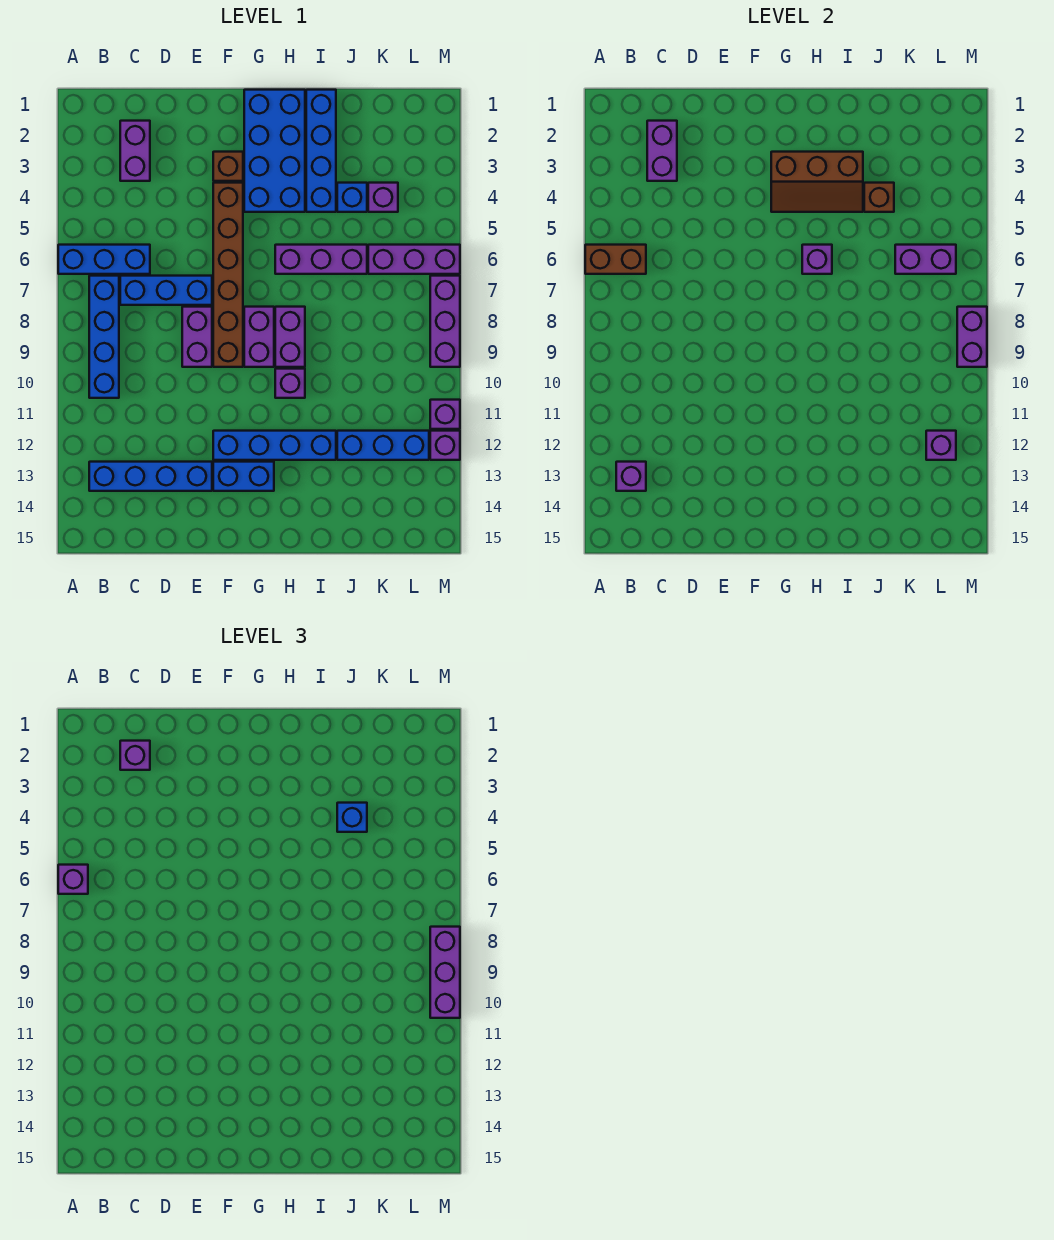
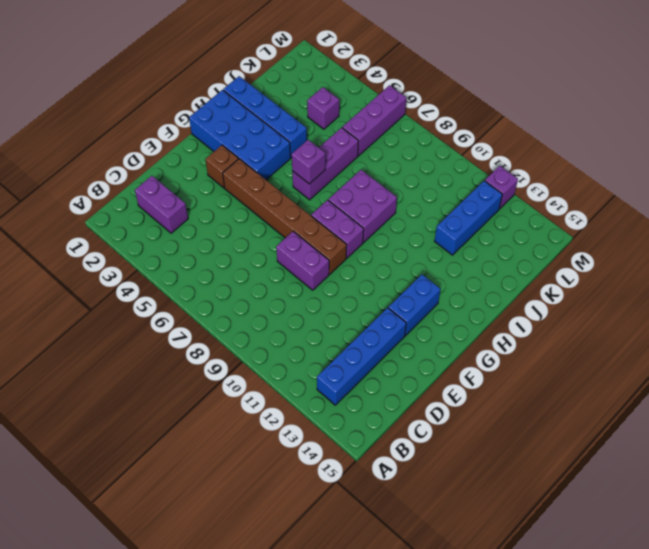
purple 2x2 brick [328,170,397,242] -> purple 1x2 brick [275,307,305,367]
none -> blue 1x3 brick [58,245,150,274]
none -> blue 1x4 brick [89,276,119,398]
none -> blue 1x3 brick [120,276,212,305]
none -> blue 1x4 brick [213,431,336,460]

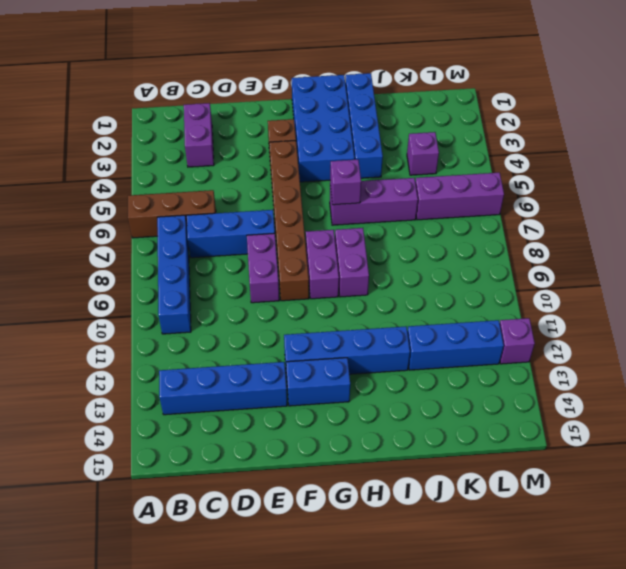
brown 1x3 brick [128,190,216,238] -> blue 1x3 brick [58,245,150,274]
none -> purple 1x1 brick [275,369,305,398]
none -> blue 1x1 brick [337,183,367,212]
none -> purple 1x3 brick [430,276,460,367]
none -> purple 1x1 brick [430,400,460,429]

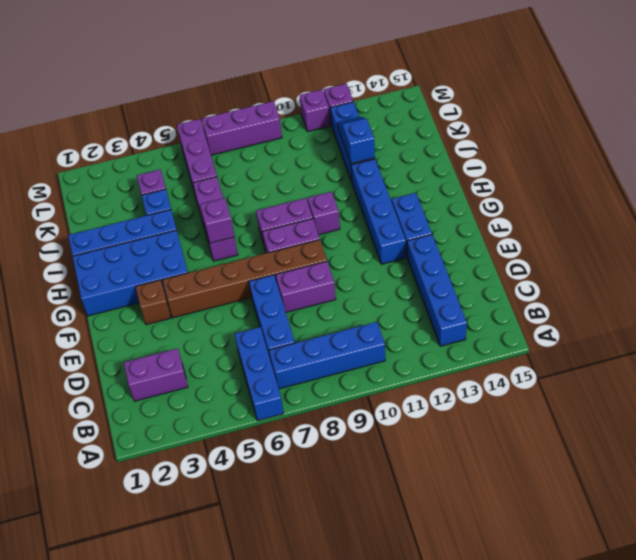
blue 1x2 slope [337,117,375,164] -> none
none -> brown 1x2 brick [585,245,646,274]
none -> purple 1x1 brick [616,462,646,491]
none -> purple 1x2 brick [647,121,677,181]
none -> brown 2x3 slope [771,152,863,212]

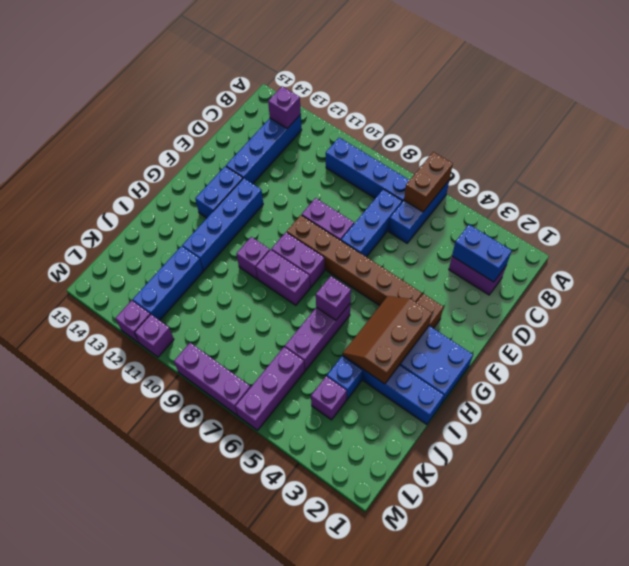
blue 1x2 brick [452,225,512,282] -> purple 1x2 brick [647,121,677,181]
none -> brown 1x1 brick [864,183,894,212]
none -> purple 1x2 brick [895,245,956,274]
none -> purple 1x1 brick [926,431,956,460]
none -> purple 1x2 brick [957,307,987,367]

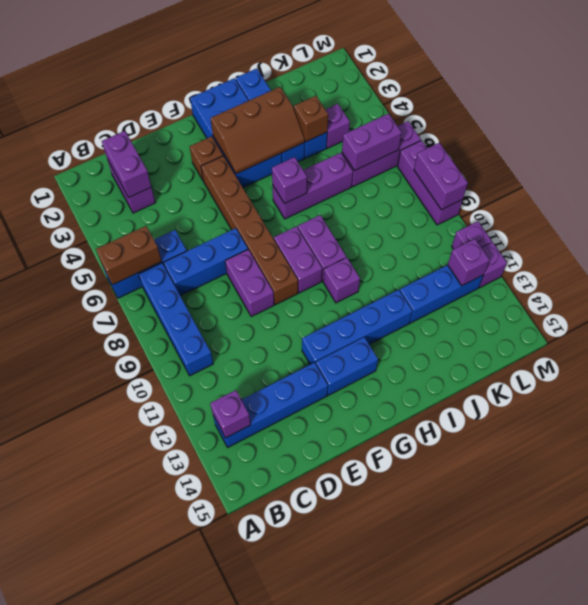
none -> purple 1x1 brick [58,865,88,894]
none -> purple 1x1 brick [120,741,150,770]
none -> blue 1x1 brick [337,803,367,832]
none -> purple 1x3 brick [430,927,460,1018]

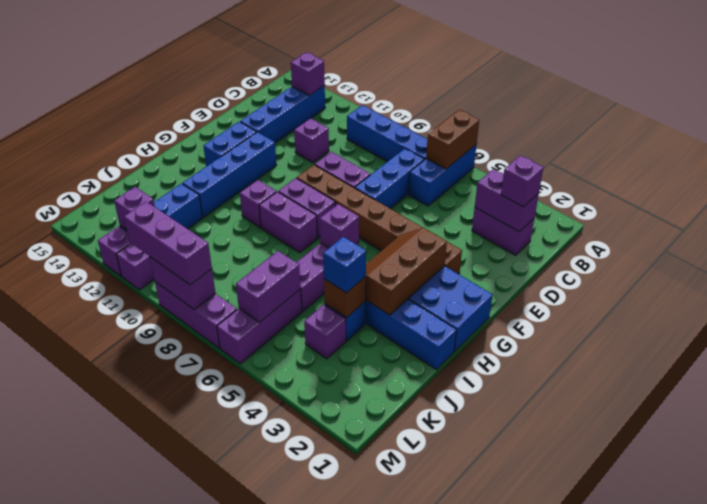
purple 1x1 brick [294,118,329,163] -> purple 1x1 brick moved to [58,865,88,894]

